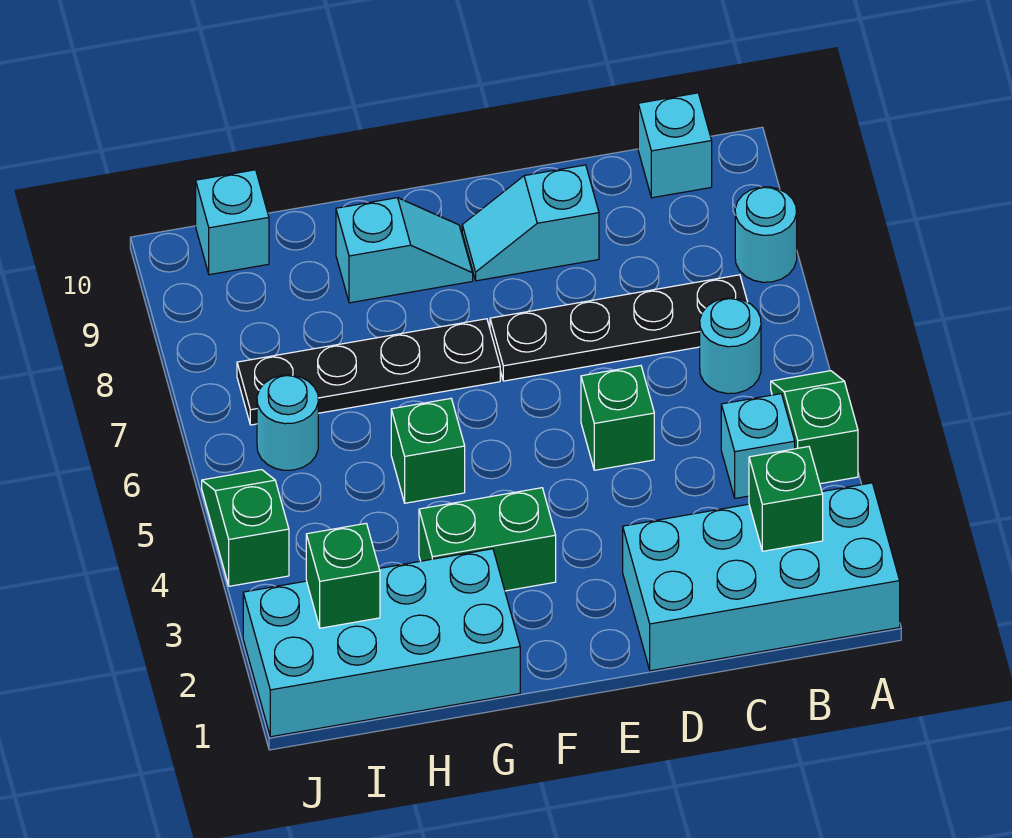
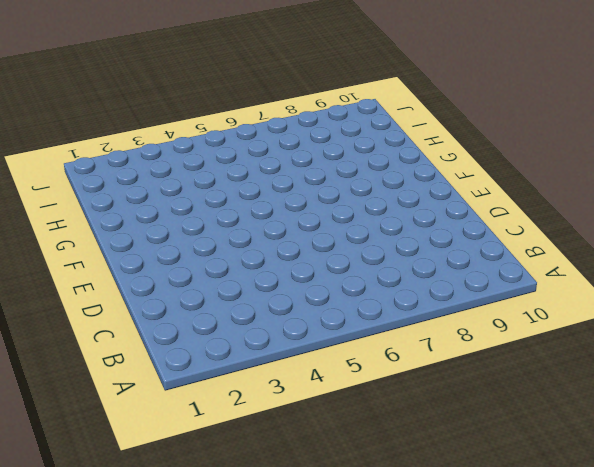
none -> cyan 2x4 brick [623,483,900,671]
none -> green 1x2 slope [771,371,858,484]
none -> cyan 1x1 round brick [735,187,797,282]

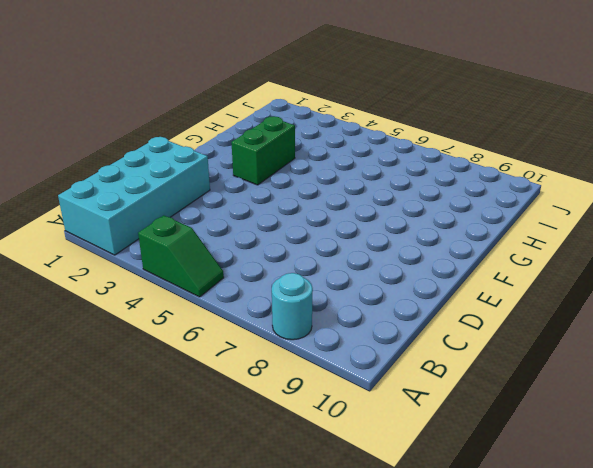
none -> cyan 1x1 brick [721,394,795,498]
none -> cyan 1x1 round brick [700,298,761,394]
none -> black 1x4 plate [490,275,747,381]

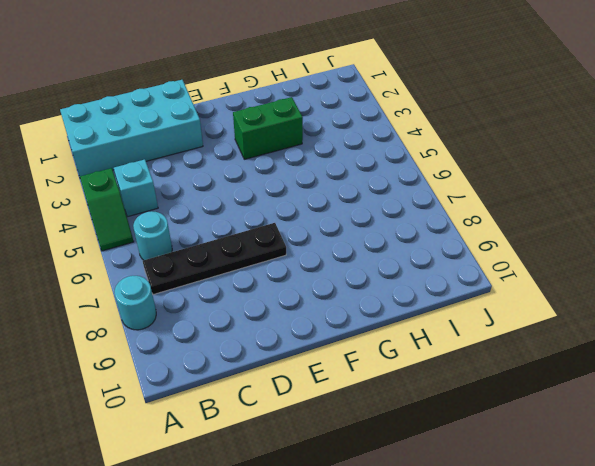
none -> cyan 1x1 brick [638,93,712,198]
none -> green 1x1 brick [581,366,654,470]
none -> cyan 1x2 slope [462,165,599,281]

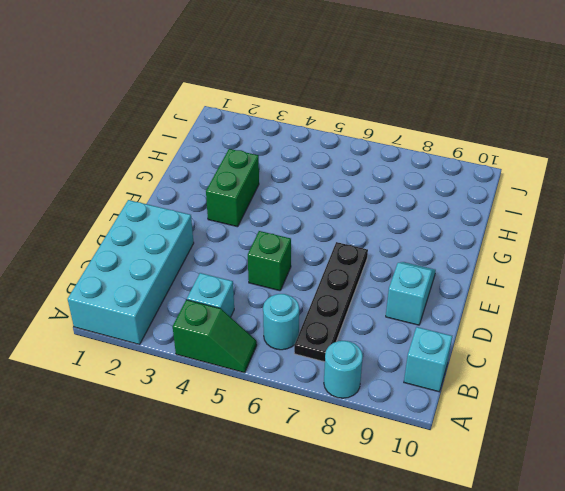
none -> black 1x4 plate [237,319,500,425]
none -> cyan 1x2 slope [336,198,473,303]
none -> cyan 2x4 brick [243,549,520,737]

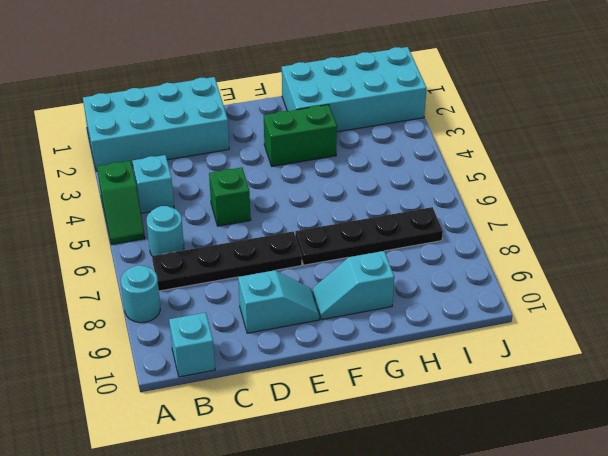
none -> green 1x1 brick [391,399,465,503]
none -> cyan 1x1 round brick [257,375,318,470]
none -> cyan 1x1 brick [196,170,269,275]

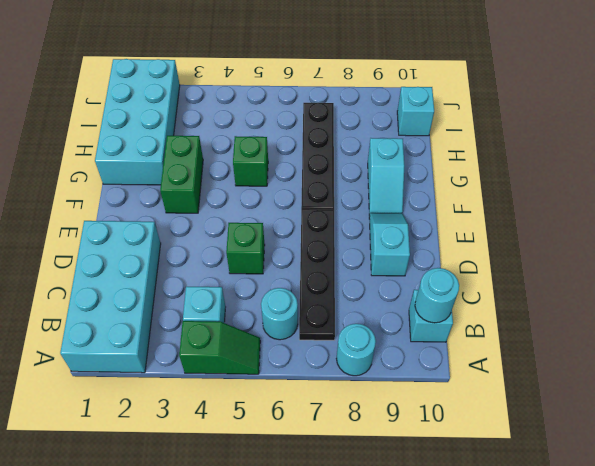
cyan 1x1 round brick [415,268,459,323] -> cyan 1x1 round brick moved to [257,375,318,470]
none -> green 1x2 slope [202,470,289,586]
none -> green 1x1 brick [749,447,823,551]
none -> green 1x1 brick [306,524,380,628]

